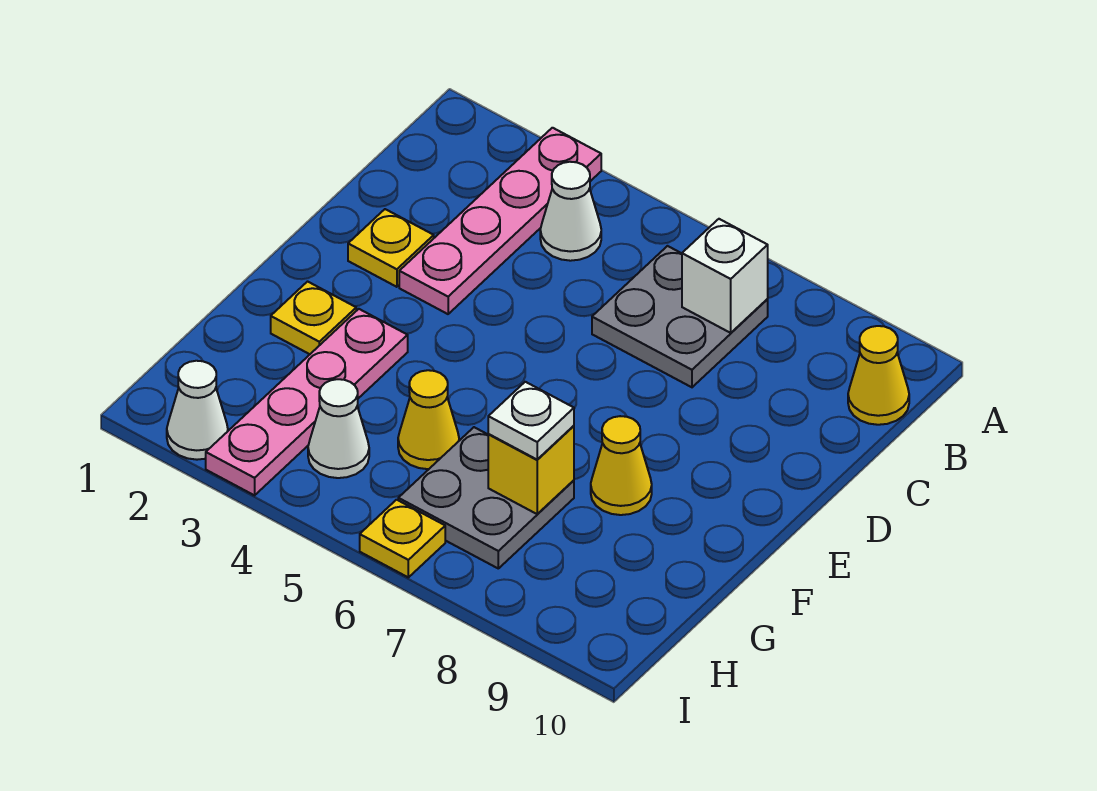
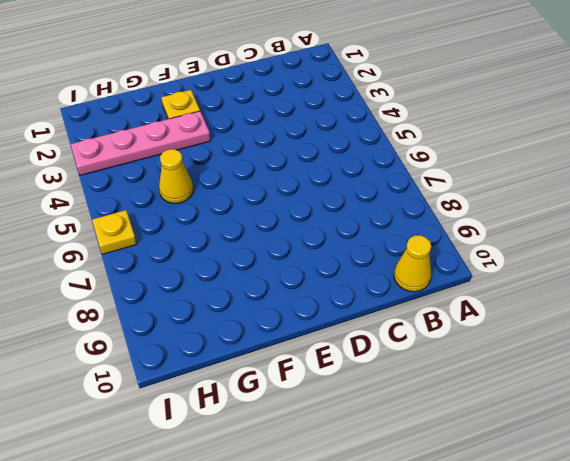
none -> pink 1x4 plate [399,128,601,314]
none -> white 1x1 cone [540,162,601,261]
none -> grey 2x2 plate [592,246,768,387]

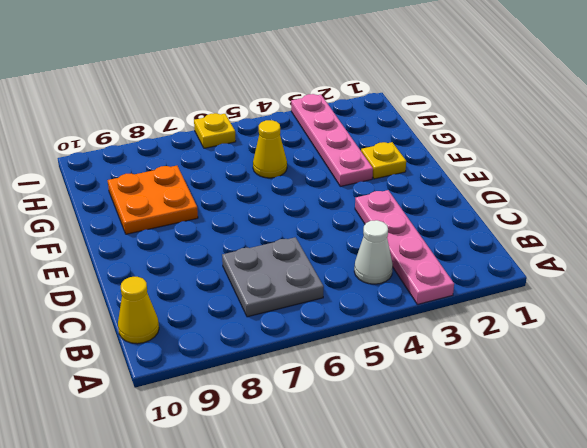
orange 2x2 plate [108,166,198,234] -> yellow 1x1 cone [591,416,652,515]
none -> yellow 1x1 plate [348,209,434,287]
none -> grey 2x2 plate [398,427,574,568]
none -> white 1x1 cone [308,379,369,478]

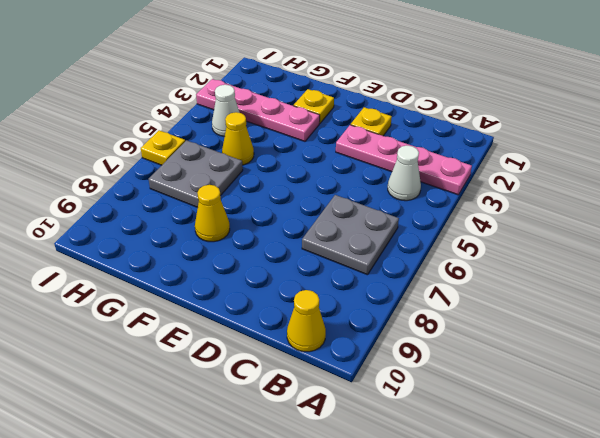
none -> white 1x1 cone [167,361,228,460]
none -> white 1x1 brick [682,219,768,333]
none -> yellow 1x1 brick [488,426,574,514]

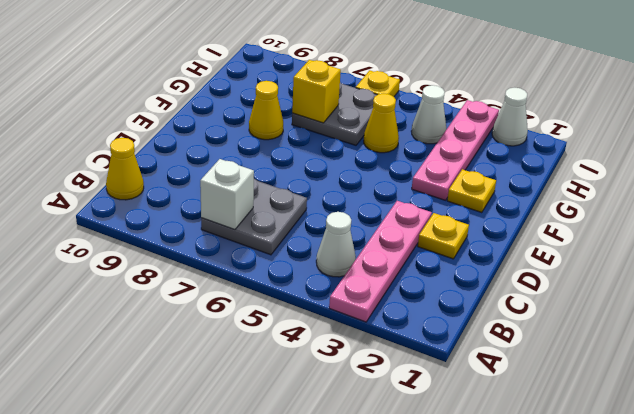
none -> white 1x1 plate [488,382,574,460]

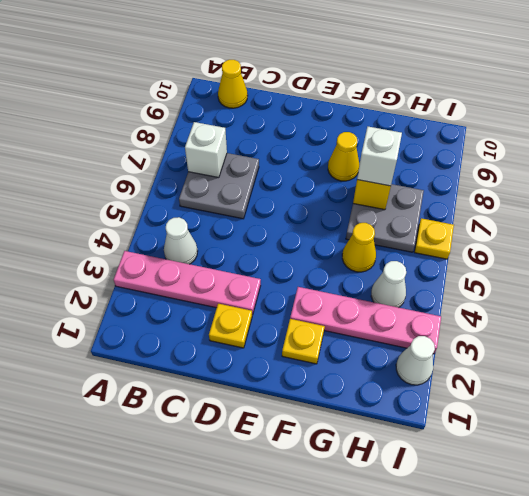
white 1x1 brick [357,127,402,186] -> white 1x1 plate [488,382,574,460]

